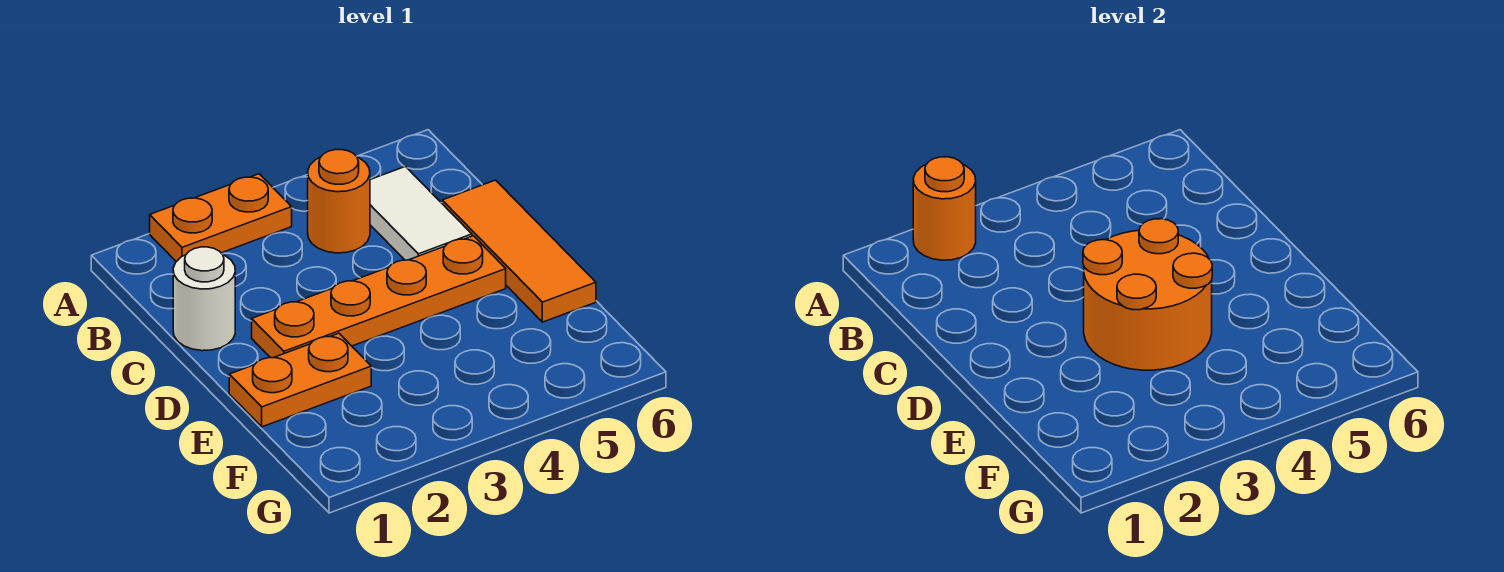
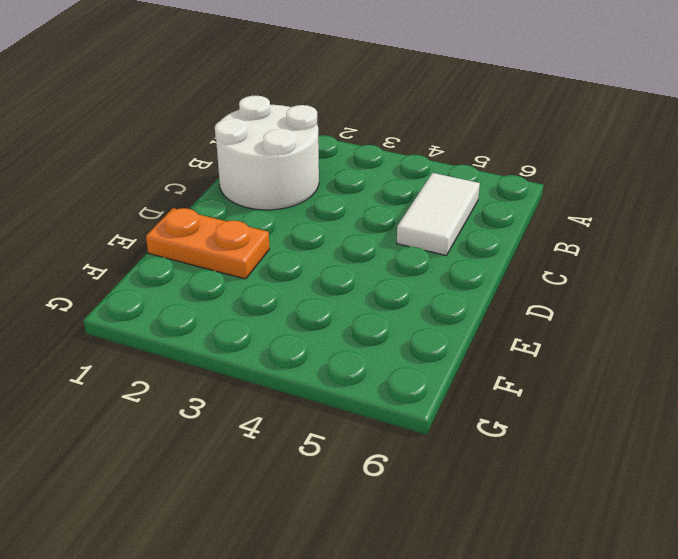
white 2x2 round brick [215,96,319,210] -> white 1x1 round brick [173,247,235,351]
none -> orange 1x2 plate [150,174,292,262]
none -> orange 1x1 round brick [308,150,370,253]

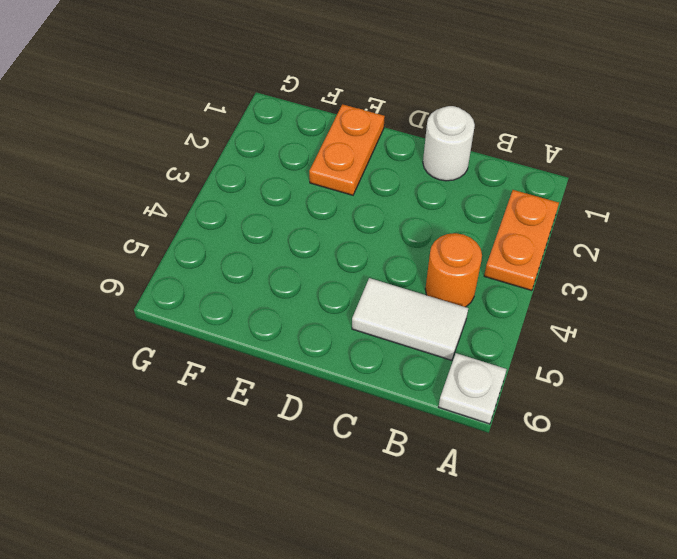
white 1x1 plate [439,353,507,424] -> none
none -> orange 1x3 tile [442,180,596,322]
none -> orange 1x4 plate [252,236,506,358]

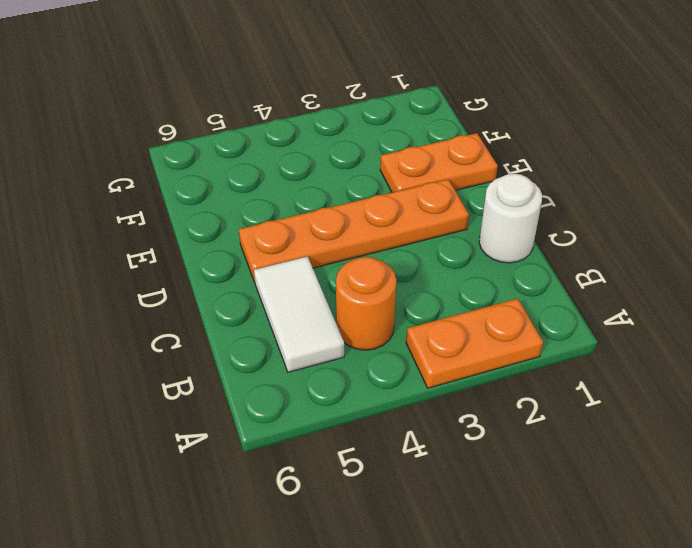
none -> orange 1x3 tile [442,180,596,322]
none -> orange 1x1 round brick [913,157,976,260]

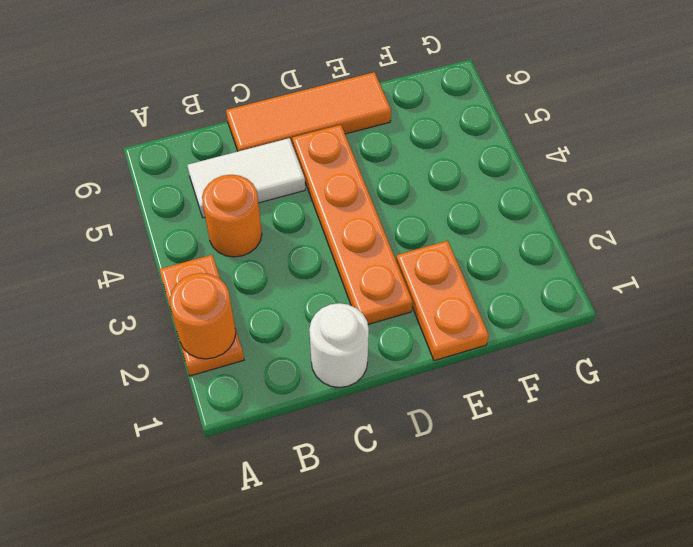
none -> orange 2x2 round brick [1083,219,1212,370]

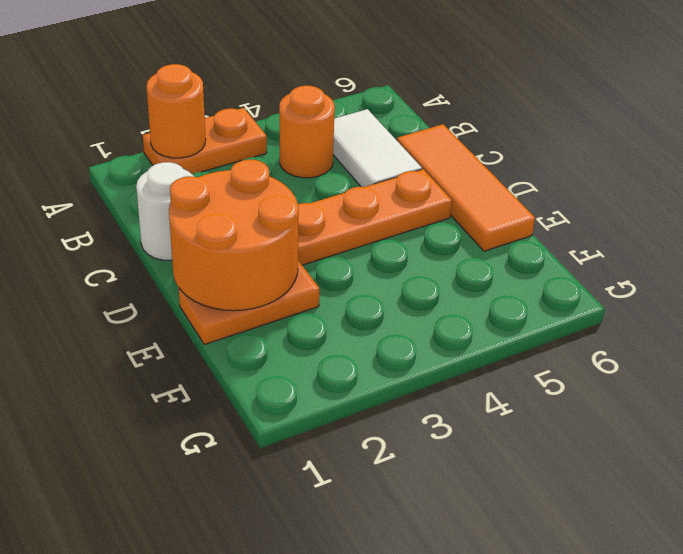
orange 2x2 round brick [169,160,299,311] -> orange 2x2 round brick moved to [1083,219,1212,370]

